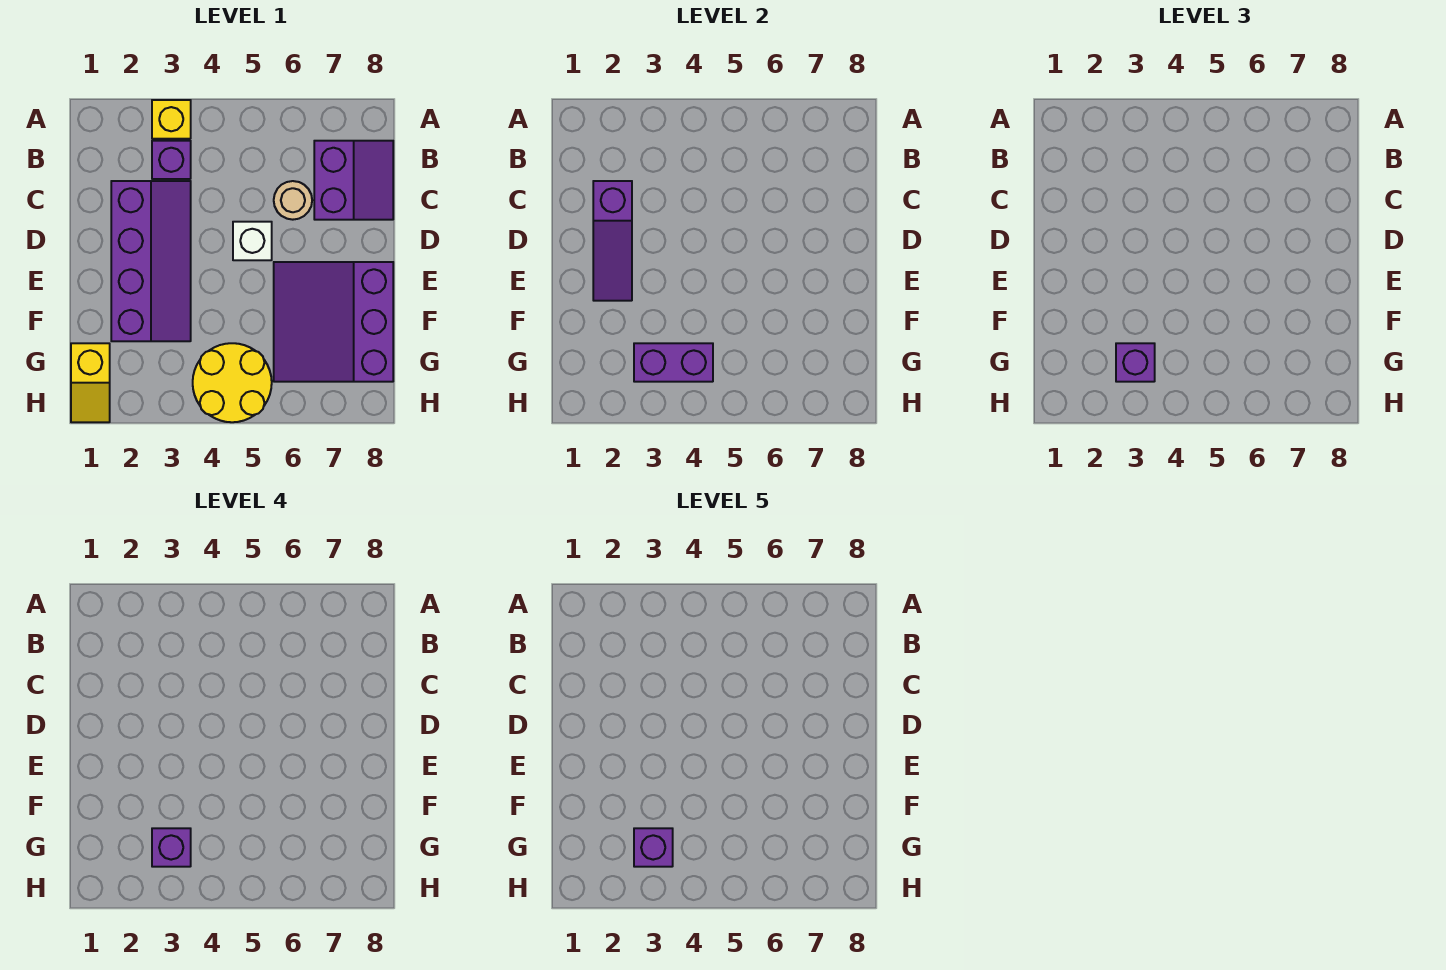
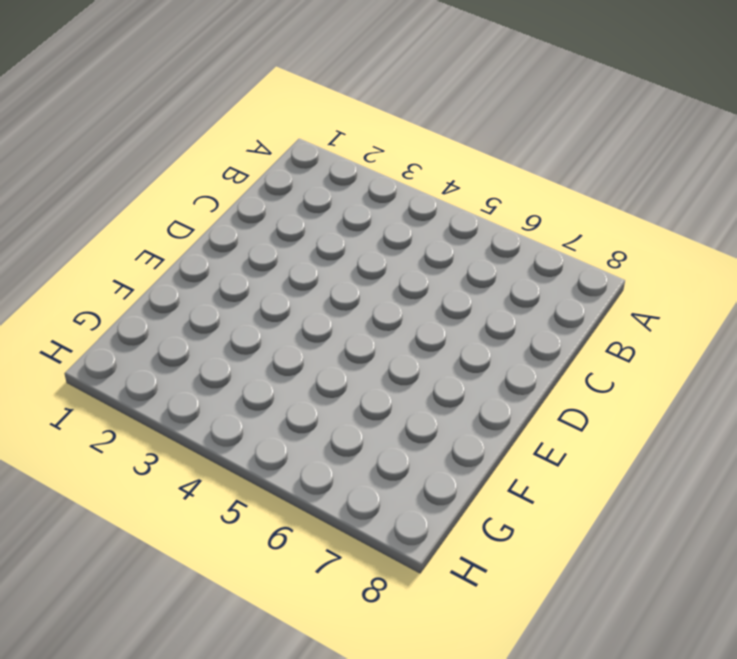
none -> yellow 1x1 brick [152,100,191,139]
none -> purple 1x1 brick [152,141,191,179]
none -> purple 2x2 slope [314,141,393,220]

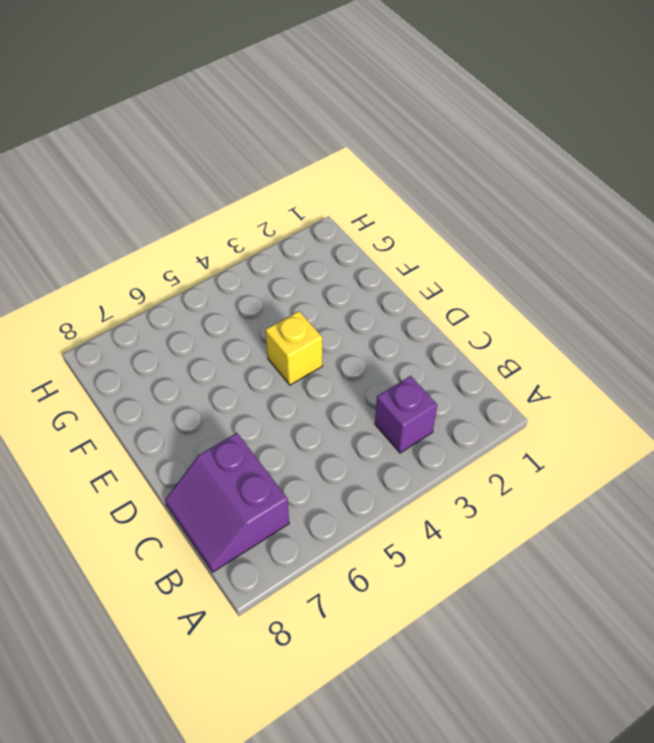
yellow 1x1 brick [266,311,322,385] -> yellow 1x1 brick moved to [152,100,191,139]
none -> purple 2x4 slope [111,181,191,341]
none -> tan 1x1 round brick [274,181,312,220]
none -> white 1x1 brick [233,222,272,260]

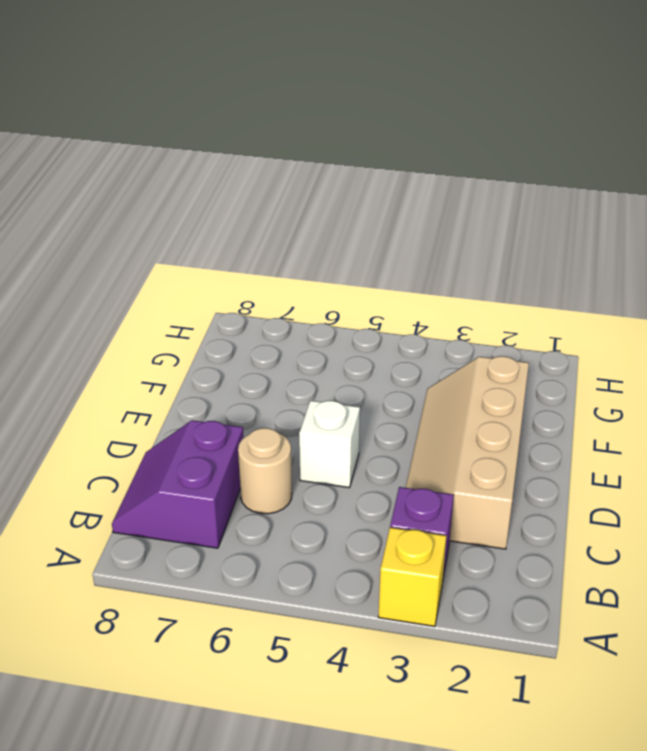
tan 2x4 slope [406,356,529,549] -> purple 2x4 slope [111,181,191,341]
none -> purple 3x3 slope [274,262,393,382]
none -> yellow 1x2 slope [71,343,110,422]
none -> yellow 2x2 round brick [193,343,272,422]

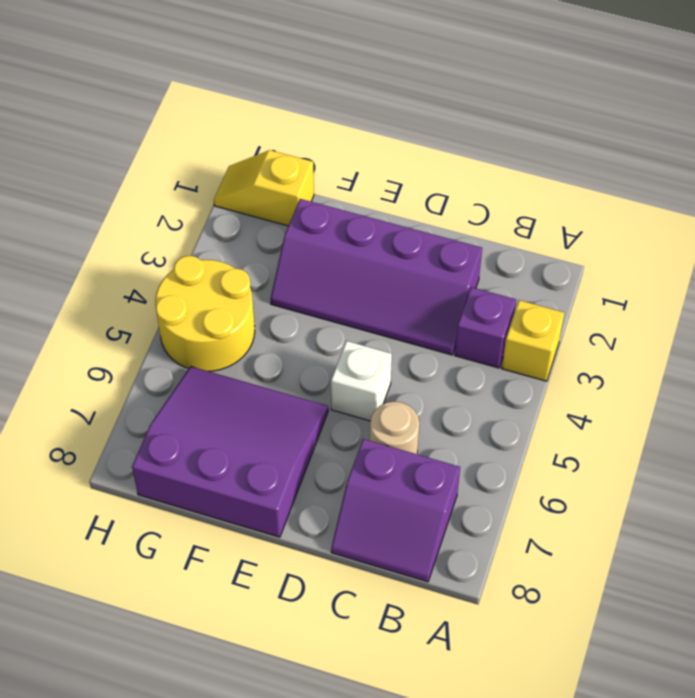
none -> purple 1x3 slope [593,181,632,301]
none -> purple 1x2 brick [634,343,713,382]
none -> purple 1x1 brick [1116,343,1155,382]

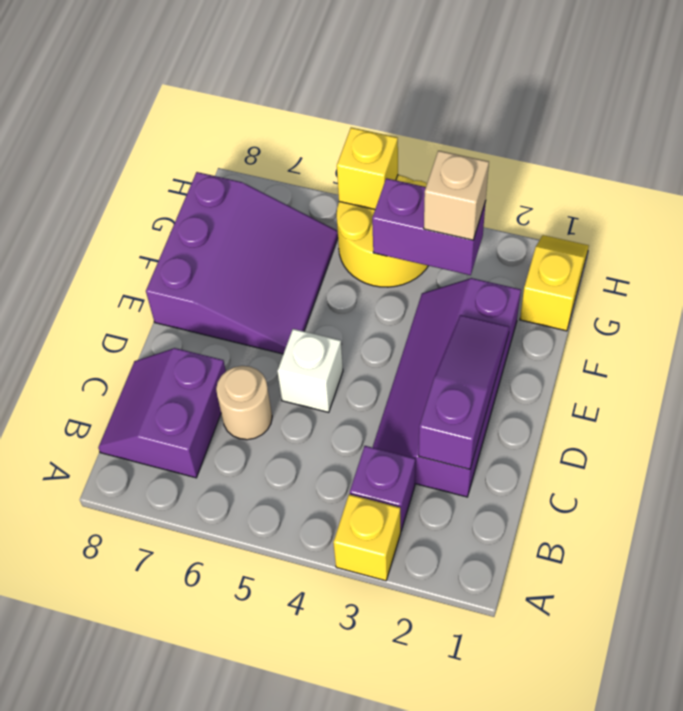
tan 1x1 brick [424,151,489,240] -> purple 1x1 brick [1116,343,1155,382]
yellow 1x1 brick [337,128,398,209] -> none
none -> purple 1x1 brick [152,828,191,867]
none -> purple 1x1 brick [634,828,673,867]

